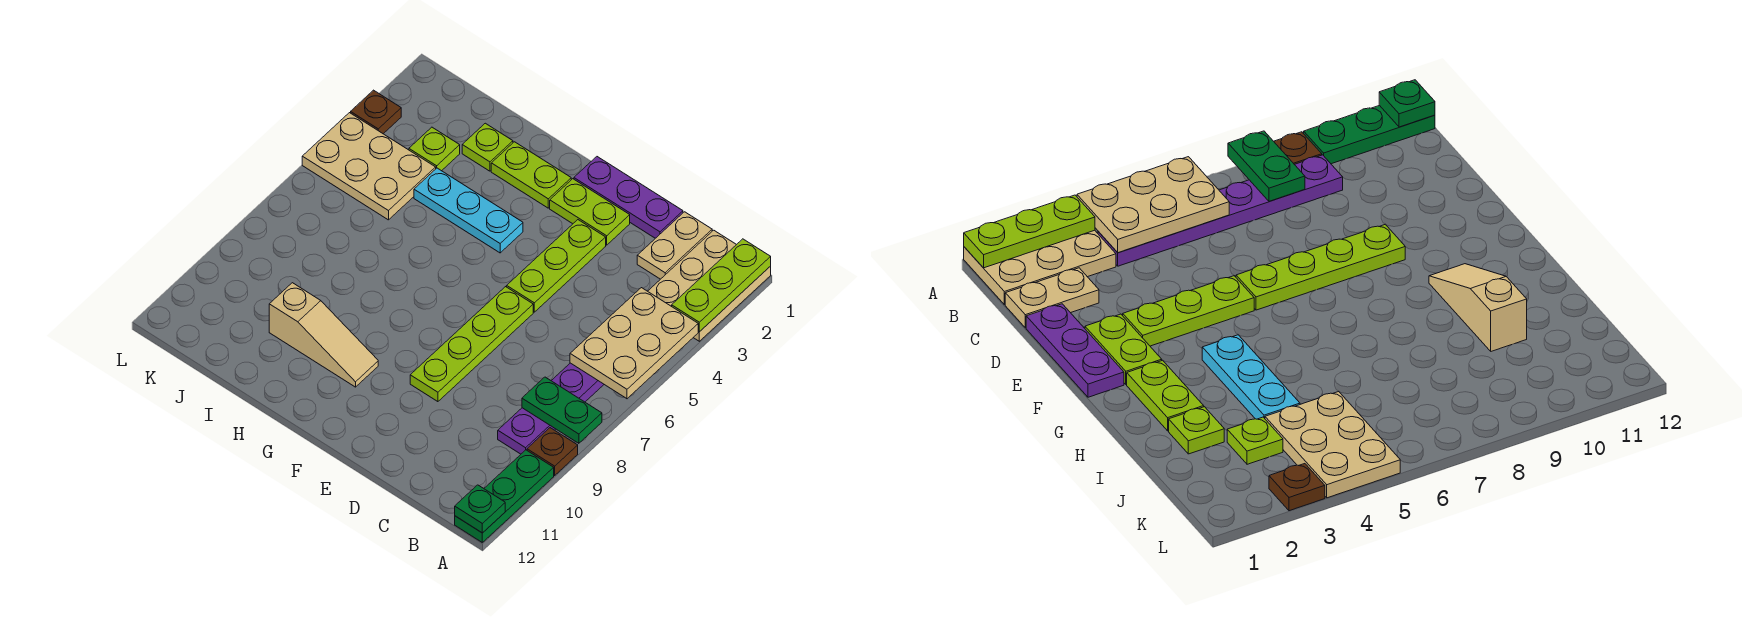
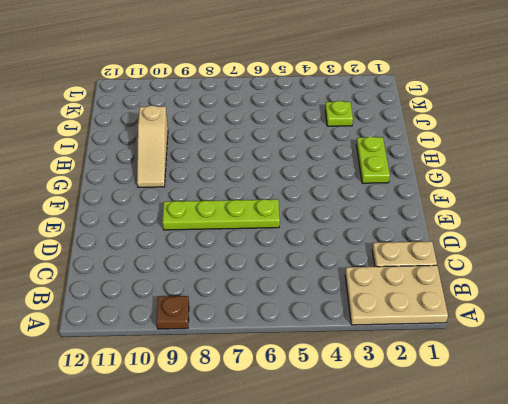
none -> green 1x3 plate [455,450,554,542]
none -> purple 1x6 plate [498,363,604,454]
none -> purple 1x3 plate [574,157,683,238]

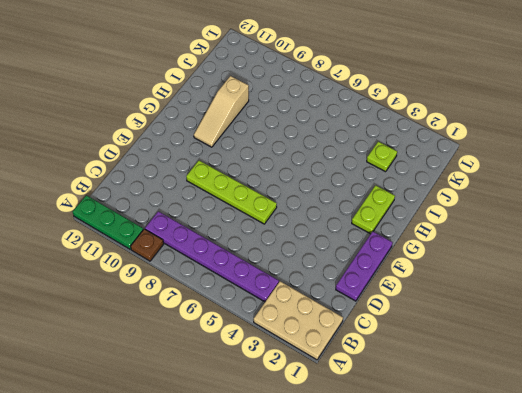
none -> tan 1x2 plate [637,212,712,279]
none -> lime 1x2 plate [550,179,630,245]
none -> lime 1x3 plate [507,220,606,312]

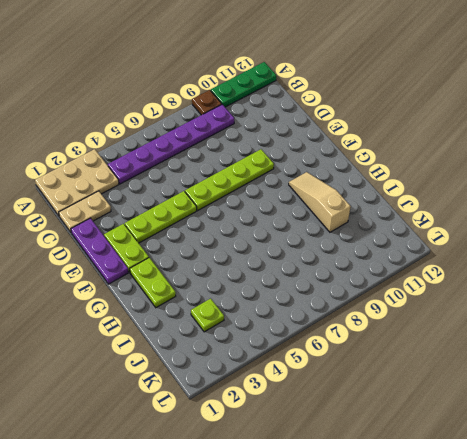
none -> cyan 1x3 plate [414,168,523,253]
none -> lime 1x1 plate [462,123,513,171]
none -> tan 2x3 plate [302,113,436,220]

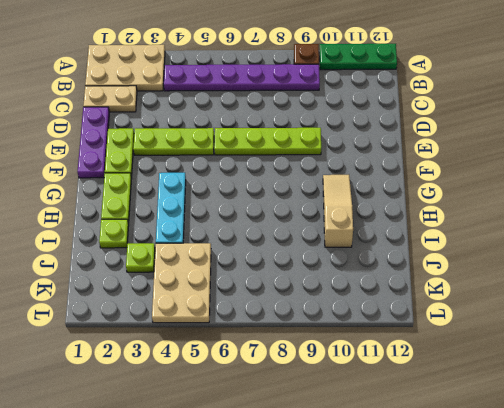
none -> brown 1x1 plate [351,90,401,134]
none -> lime 1x3 plate [672,239,771,332]
none -> tan 2x3 plate [570,288,699,399]

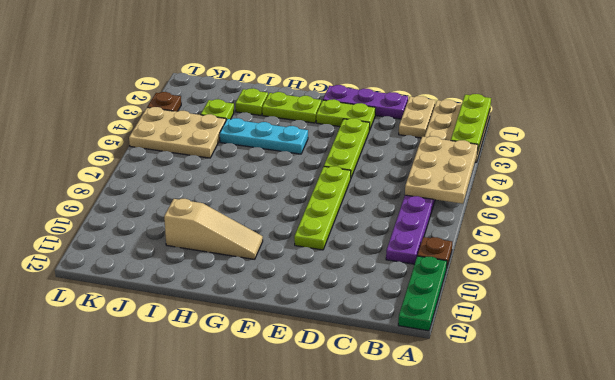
none -> green 1x2 plate [522,377,602,443]
none -> green 1x1 plate [455,485,505,533]

